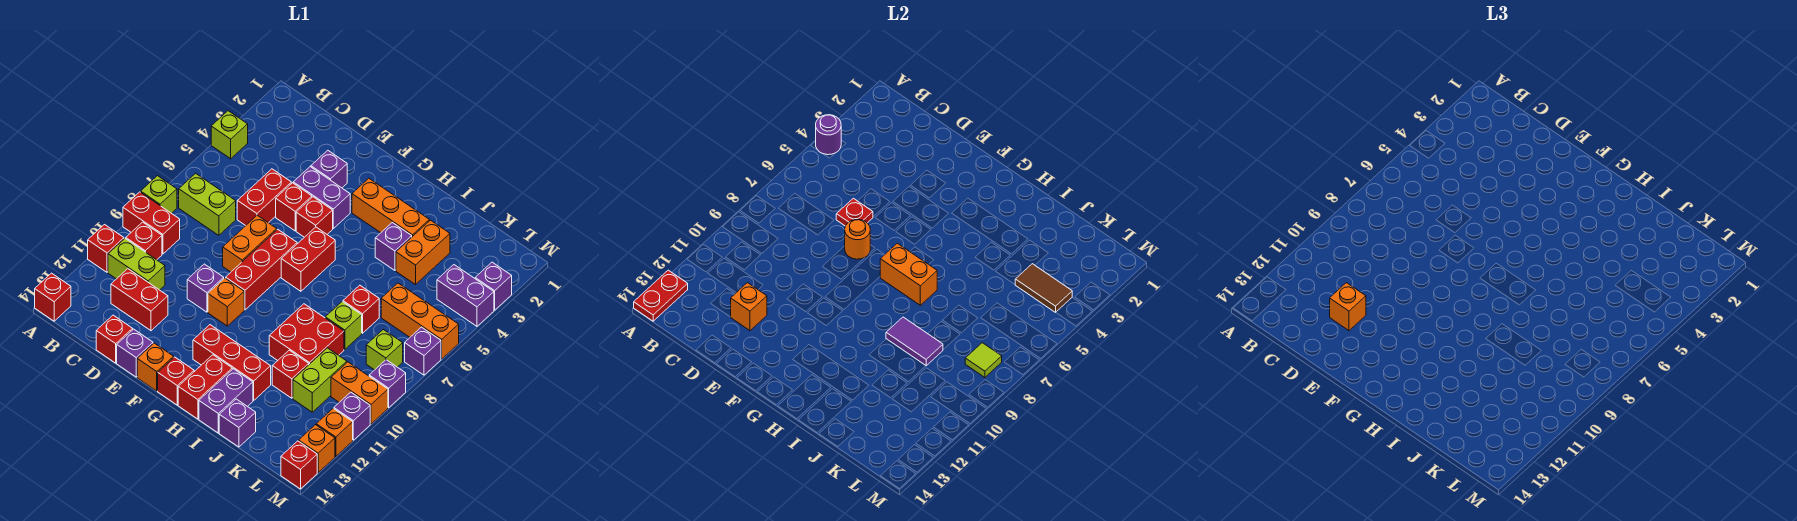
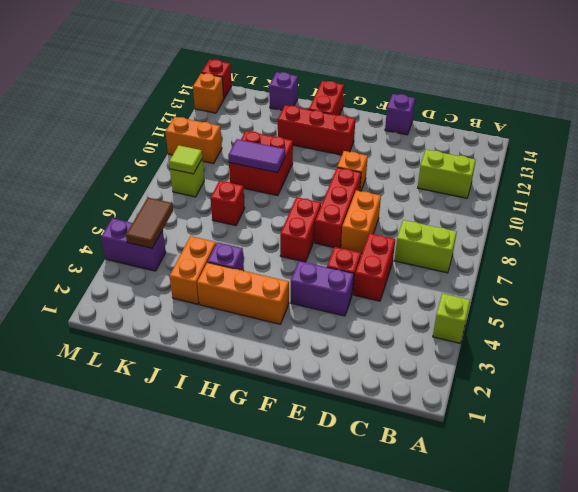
brown 1x2 tile [126,198,173,248] -> brown 1x2 tile turned to [1015,264,1072,312]
none -> lime 1x1 brick [141,176,177,213]
none -> red 1x2 brick [123,192,180,254]
none -> red 1x1 brick [88,225,124,272]
none -> red 1x1 brick [35,273,71,321]

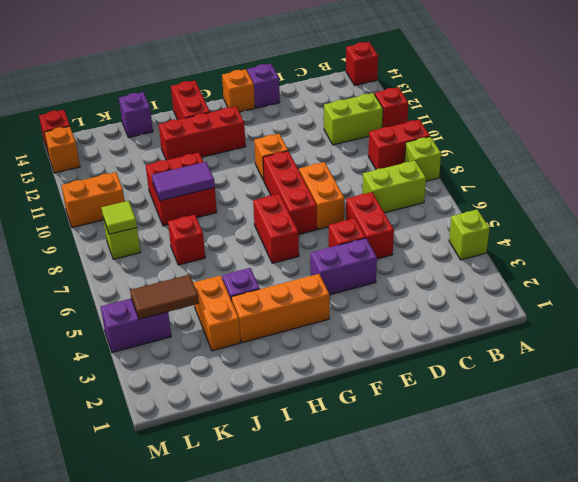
none -> red 1x1 brick [126,222,162,260]
none -> red 1x2 brick [111,269,168,331]
none -> red 1x1 brick [96,315,133,363]
none -> purple 1x1 brick [311,150,347,188]

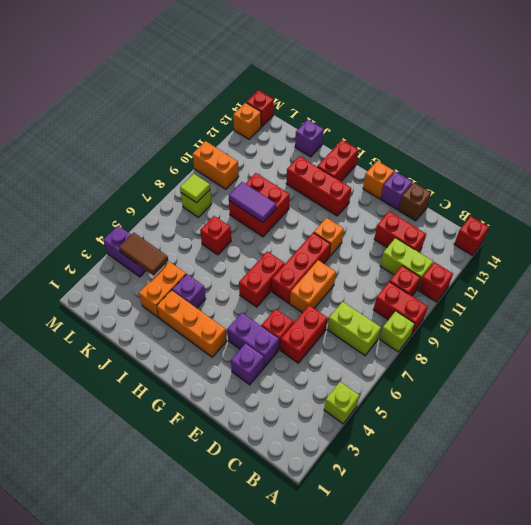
brown 1x1 brick [399,182,431,221] -> red 1x1 brick [96,315,133,363]
none -> purple 1x1 brick [187,264,224,312]
none -> red 1x1 brick [296,197,333,237]
none -> red 1x1 brick [158,357,194,405]
none -> purple 1x2 brick [199,369,253,433]

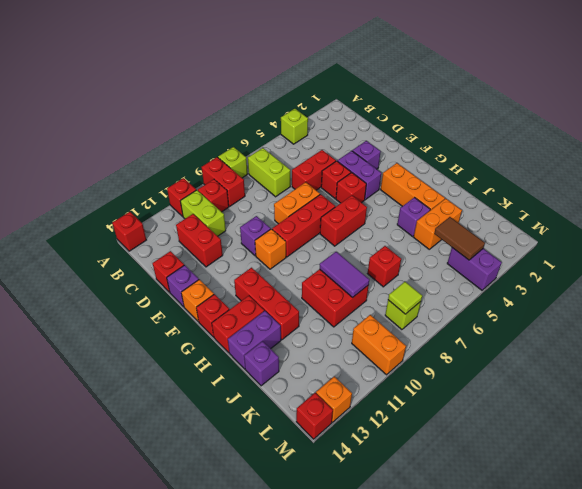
none -> lime 1x1 brick [325,302,362,350]
none -> red 1x1 brick [272,350,309,398]
none -> orange 1x3 brick [381,283,459,359]
none -> lime 1x2 brick [293,348,347,412]

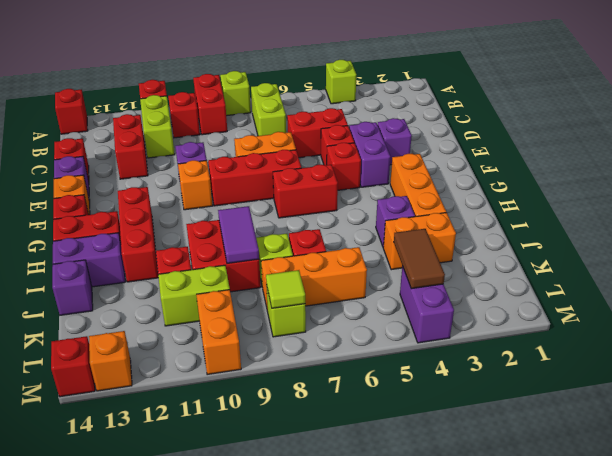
orange 1x3 brick [261,247,367,311] -> orange 1x3 brick turned to [381,283,459,359]
none -> purple 1x1 brick [475,262,512,310]
none -> purple 1x1 brick [405,327,441,375]
none -> purple 1x1 brick [369,360,406,408]
none -> purple 1x1 brick [334,392,370,440]

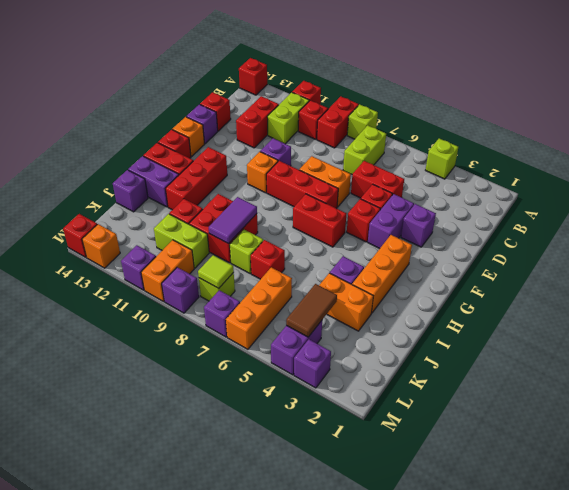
none -> orange 1x1 brick [316,409,353,456]
none -> purple 1x1 round brick [816,115,841,155]
none -> red 1x2 plate [634,270,688,321]
none -> red 1x1 plate [836,198,873,226]

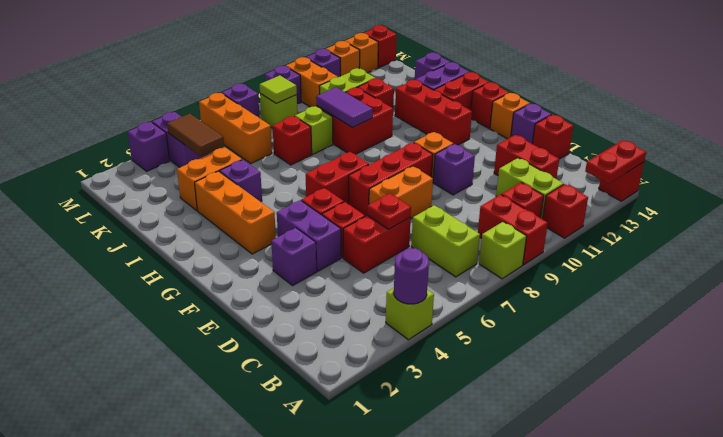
none -> orange 1x1 brick [731,283,767,331]
none -> orange 1x1 round brick [845,219,870,259]
none -> orange 1x2 brick [880,243,937,305]
none -> orange 1x1 brick [1330,283,1366,331]

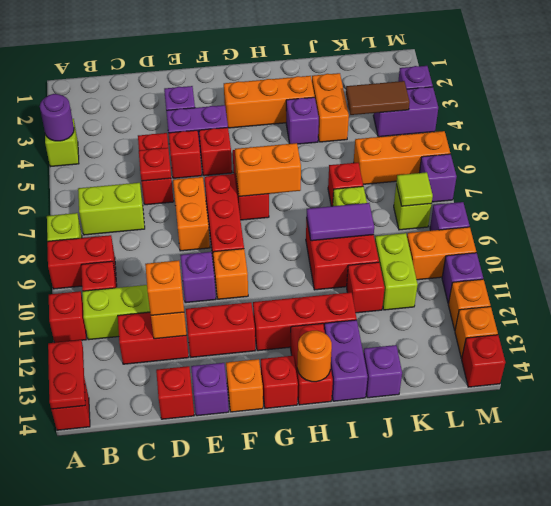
red 1x2 brick [186,302,255,357] -> none
orange 1x1 round brick [297,331,332,382] -> orange 1x1 round brick moved to [845,219,870,259]

